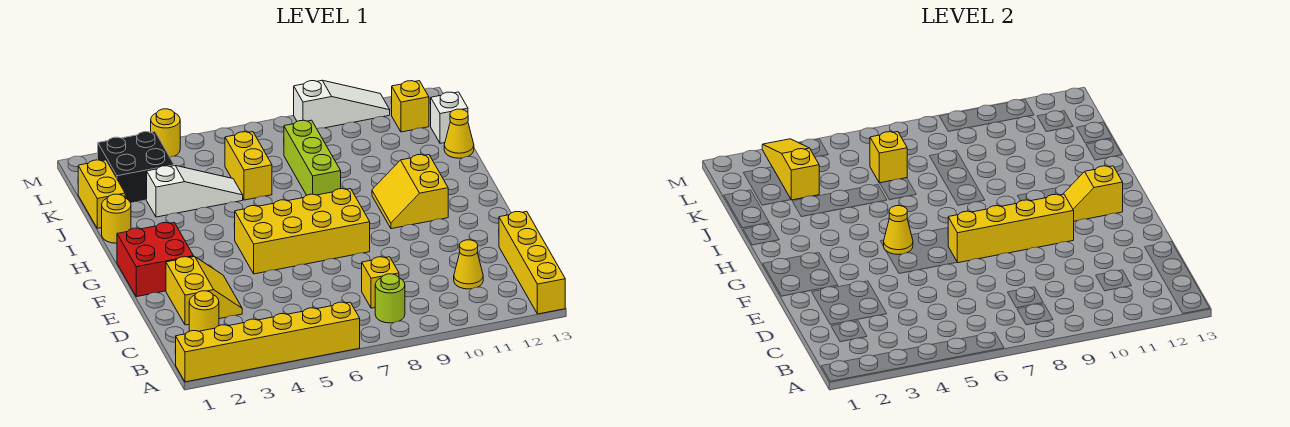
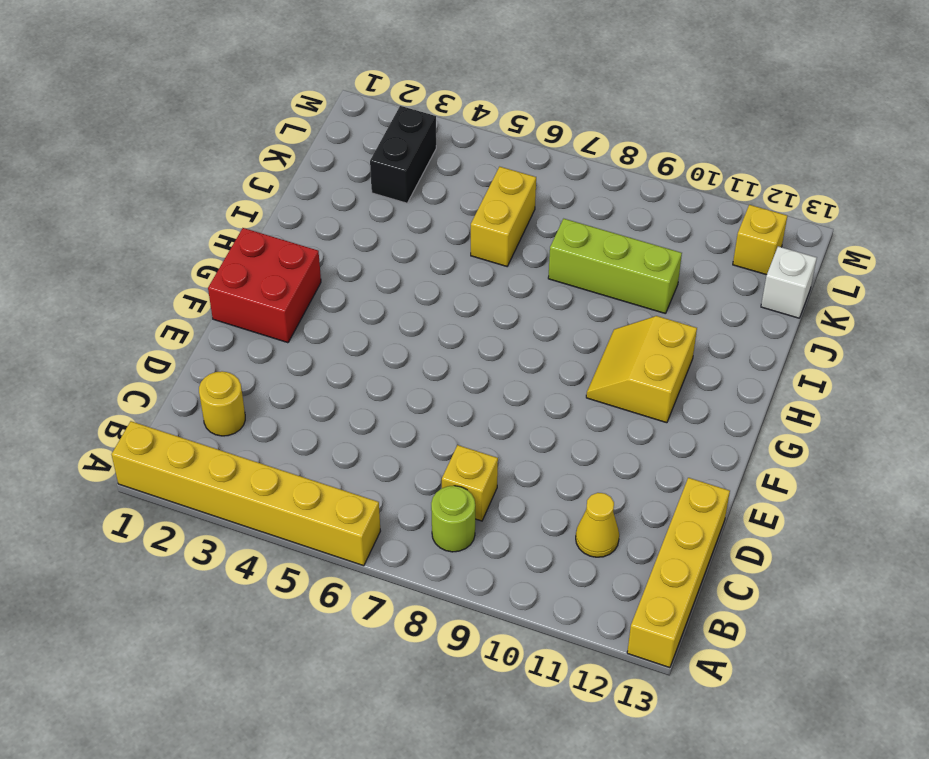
lime 1x3 brick [548,219,682,314] -> lime 1x3 brick turned to [284,120,341,195]
black 1x2 brick [370,106,436,203] -> black 2x2 brick [98,132,174,203]
none -> yellow 2x2 slope [166,257,242,325]
none -> yellow 2x4 brick [234,189,370,274]
none -> yellow 1x1 round brick [102,194,131,243]

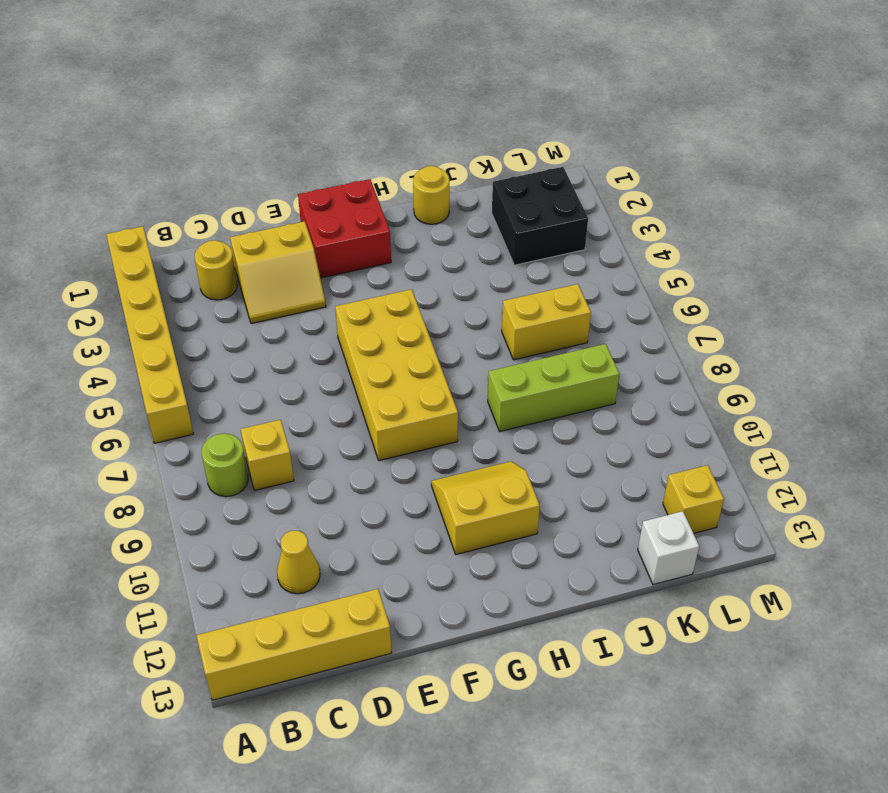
none -> yellow 1x2 brick [78,160,125,228]
none -> white 1x3 slope [147,166,243,217]
none -> yellow 1x1 cone [444,109,474,158]

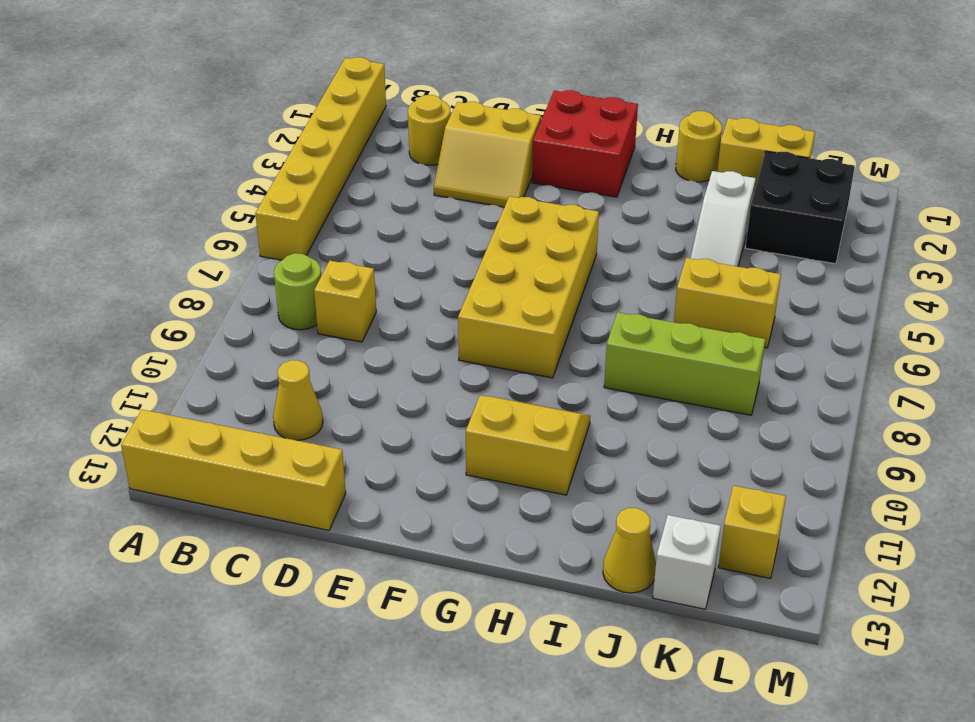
none -> yellow 1x1 round brick [151,109,180,157]
none -> white 1x3 slope [294,80,390,129]
none -> yellow 1x4 brick [948,194,1074,263]

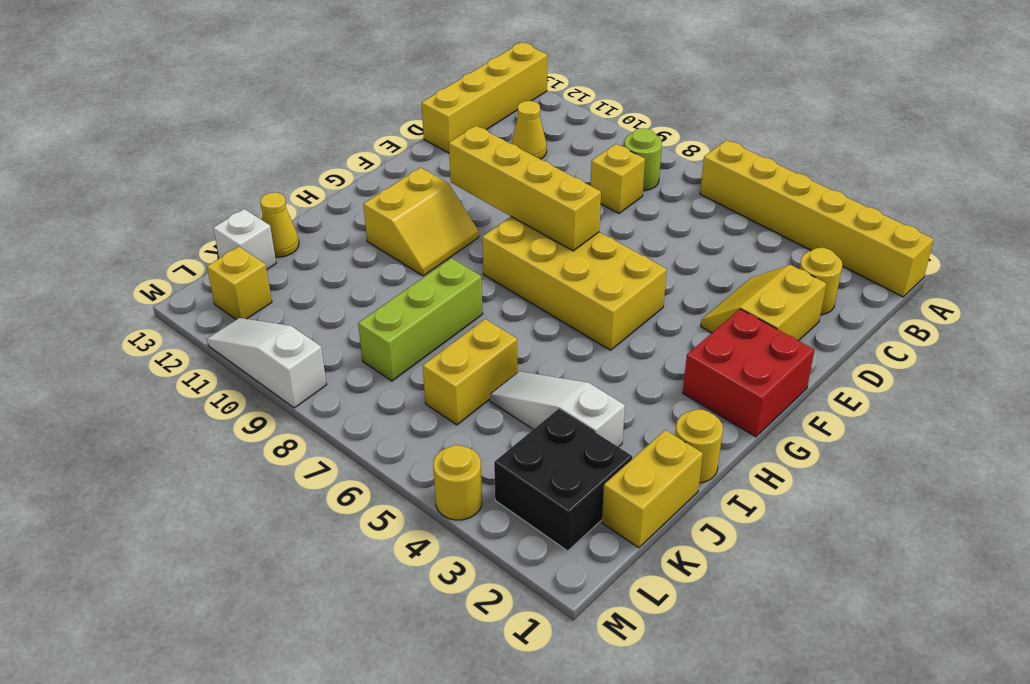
none -> yellow 1x1 cone [884,206,913,255]
none -> yellow 1x2 slope [1063,166,1123,221]
none -> yellow 1x3 slope [762,139,819,200]

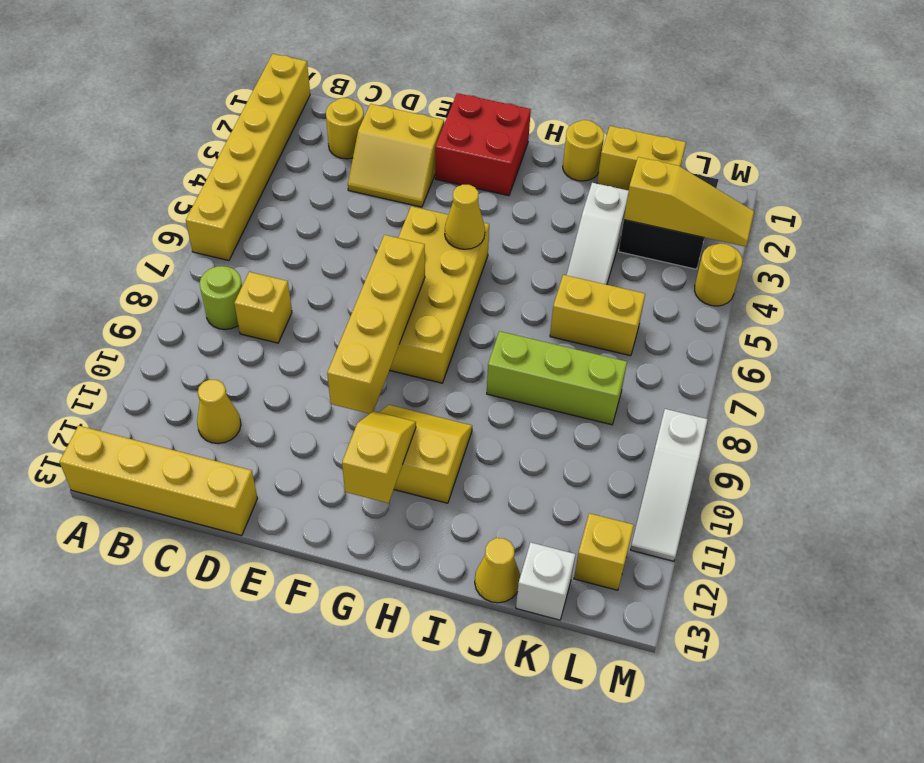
none -> yellow 1x1 brick [870,132,907,183]

